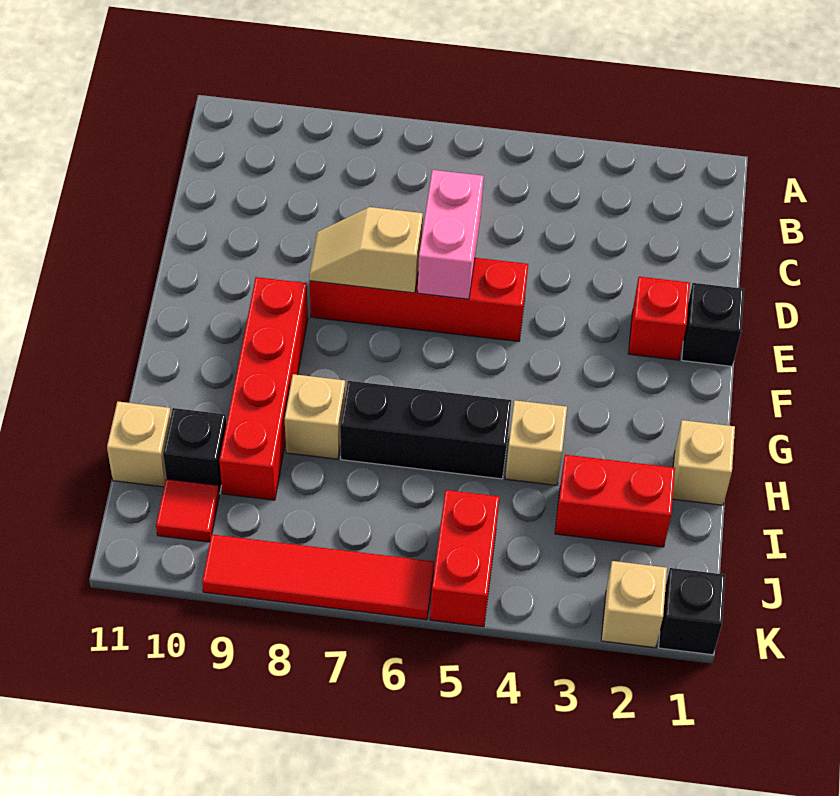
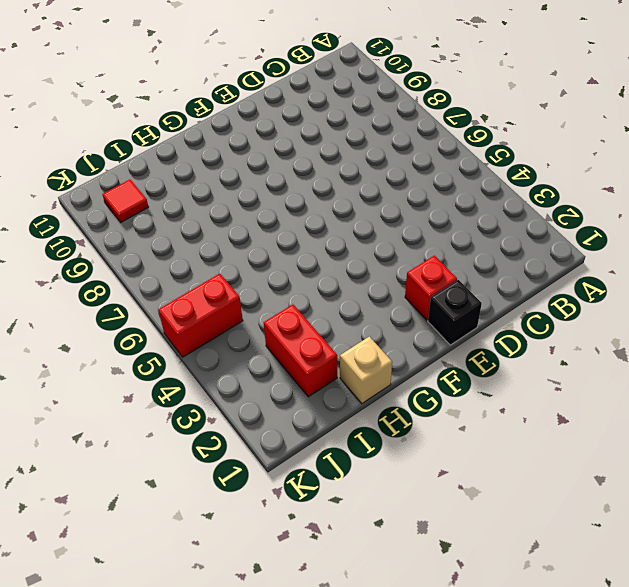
none -> red 1x4 brick [310,258,528,341]
none -> red 1x4 brick [219,277,308,500]
none -> tan 1x1 brick [505,400,567,485]

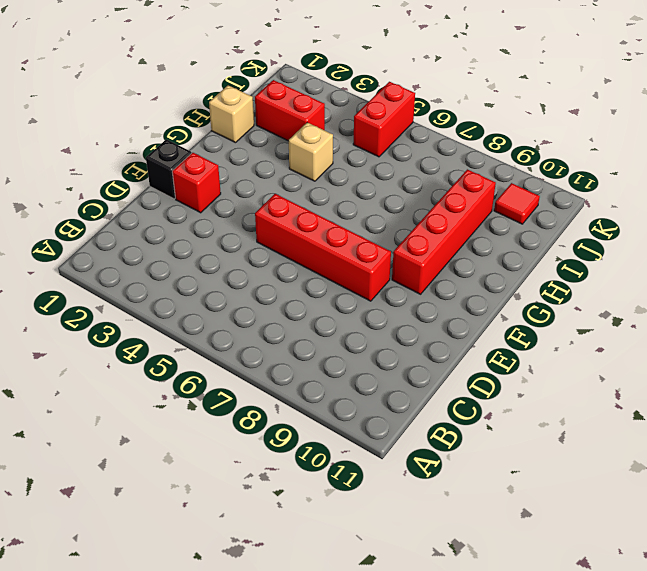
none -> black 1x3 brick [340,381,511,479]
none -> tan 1x1 brick [285,374,345,459]
none -> black 1x1 brick [163,408,227,494]

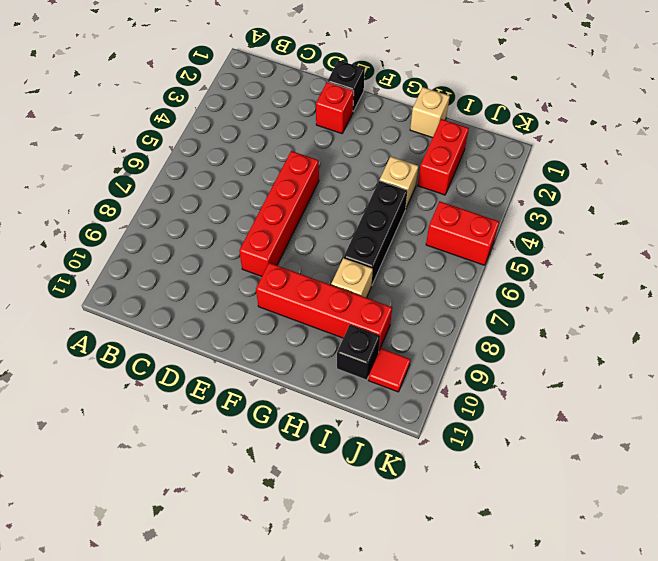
none -> tan 1x1 brick [107,401,171,487]
none -> black 1x1 brick [659,568,725,655]
none -> tan 1x1 brick [601,561,667,648]

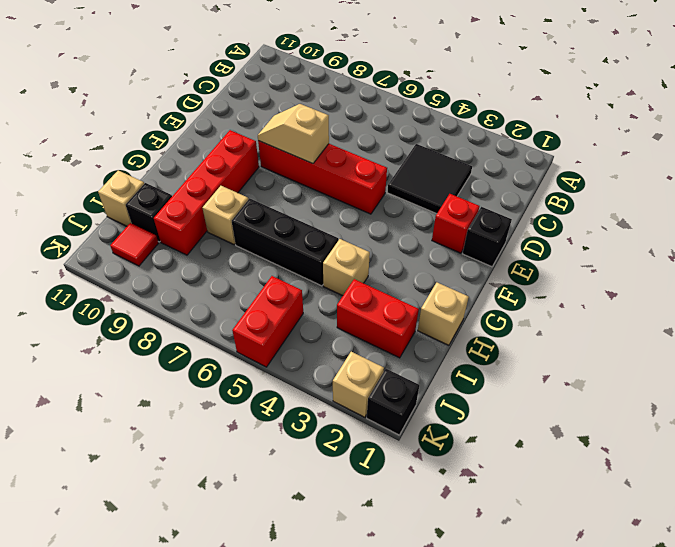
black 2x2 tile [387,144,472,214] -> none
none -> red 1x4 tile [202,534,434,620]
none -> pink 1x2 brick [418,170,484,299]

